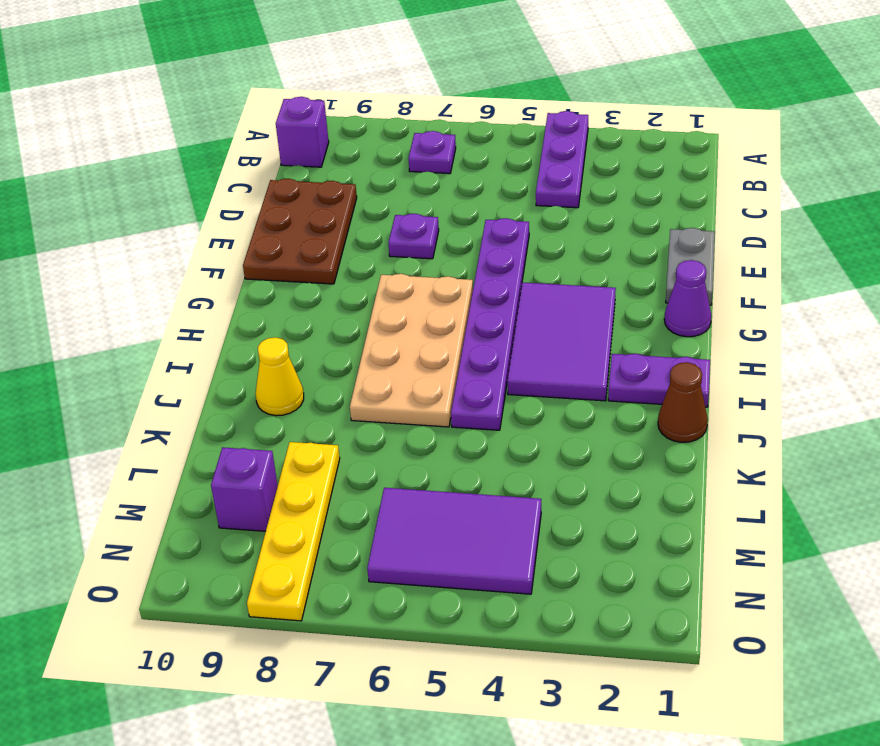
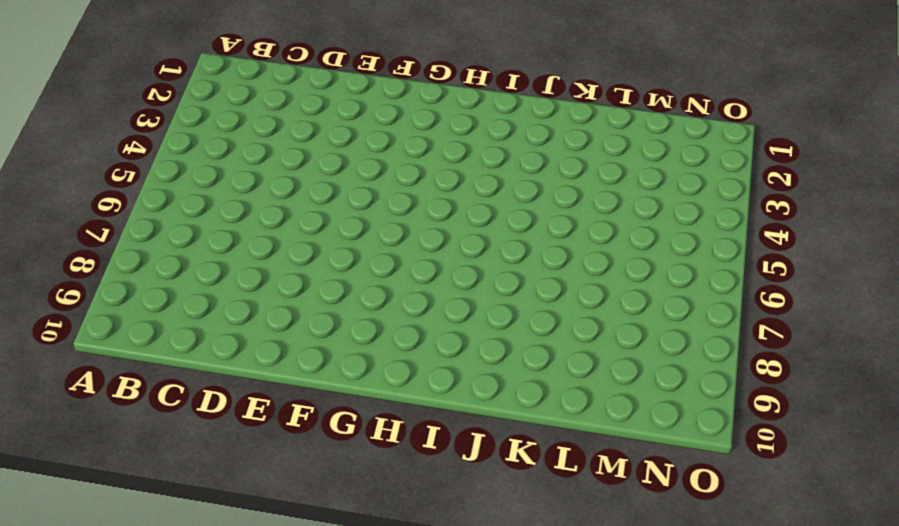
none -> purple 1x3 plate [536,111,588,208]
none -> purple 1x1 plate [408,131,456,174]
none -> purple 1x1 brick [276,97,329,167]

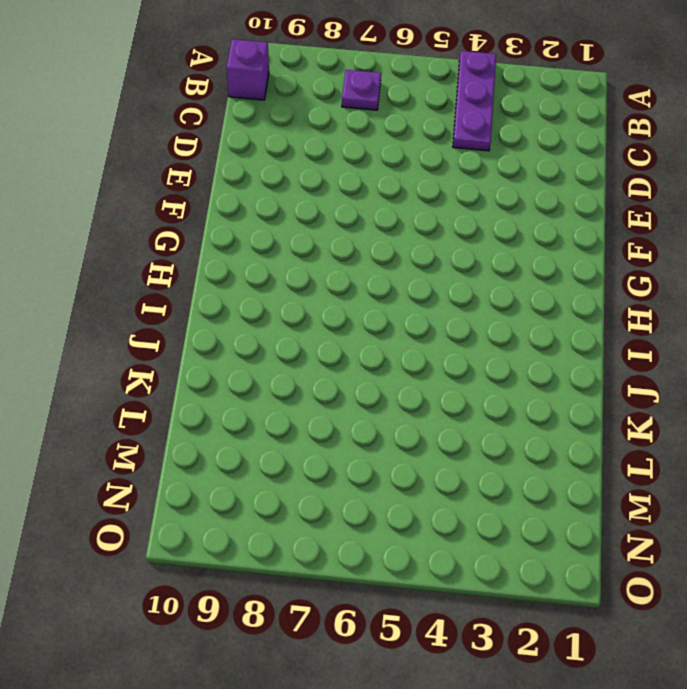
none -> brown 2x3 plate [243,178,357,284]
none -> grey 1x2 plate [666,228,715,305]
none -> purple 1x6 plate [451,218,529,430]

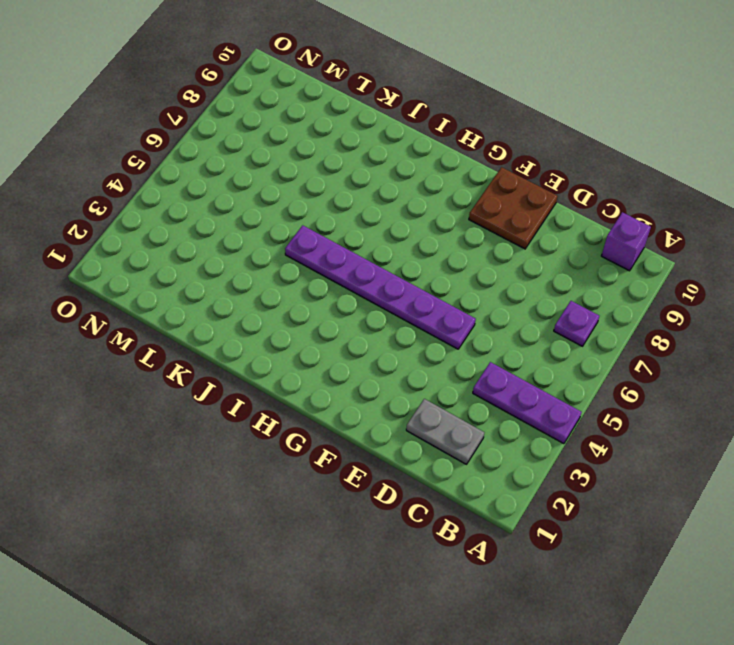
grey 1x2 plate [406,399,484,464] -> grey 1x2 plate moved to [666,228,715,305]
brown 2x2 plate [469,167,557,249] -> brown 2x3 plate [243,178,357,284]
none -> purple 1x1 plate [388,214,439,259]
none -> purple 1x1 cone [664,260,711,337]
none -> purple 2x3 tile [507,282,616,401]

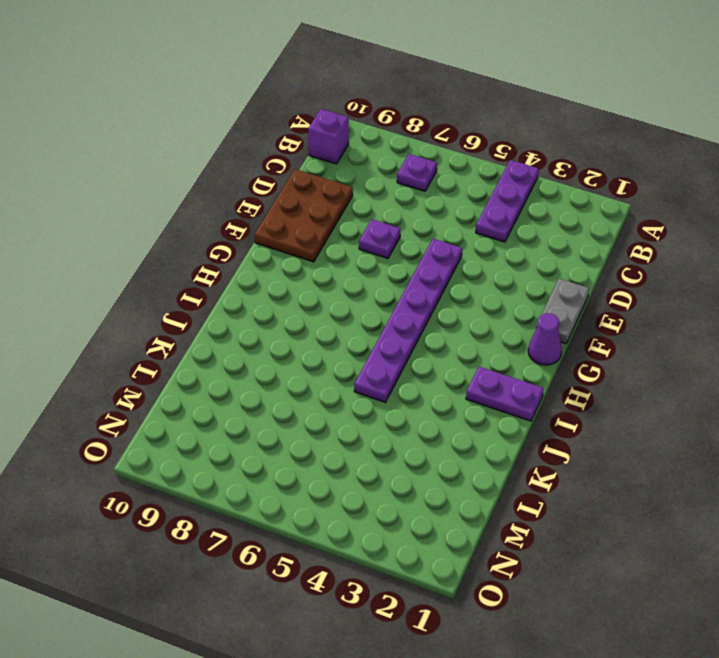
none -> purple 2x3 tile [507,282,616,401]
none -> tan 2x4 plate [350,274,473,427]
none -> brown 1x1 cone [658,362,708,442]

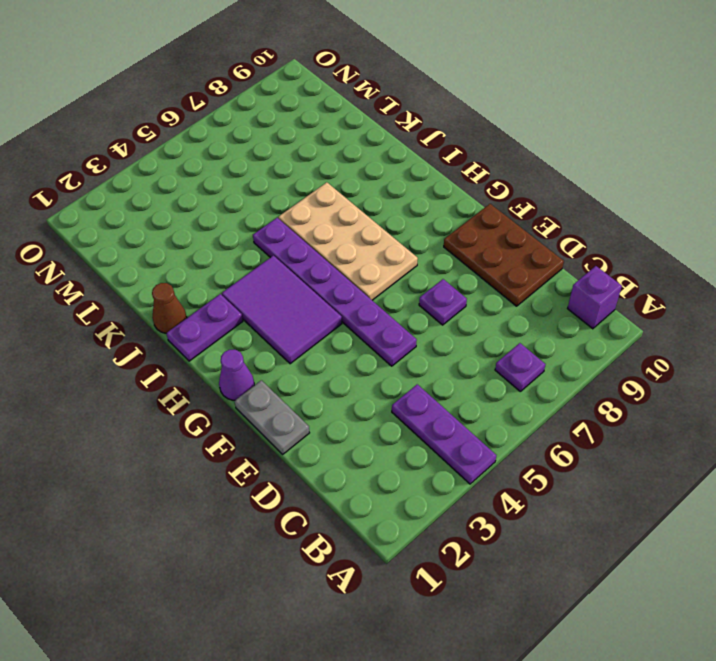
none -> yellow 1x1 cone [256,337,304,416]
none -> yellow 1x4 plate [247,442,340,621]
none -> purple 2x3 tile [367,488,541,594]

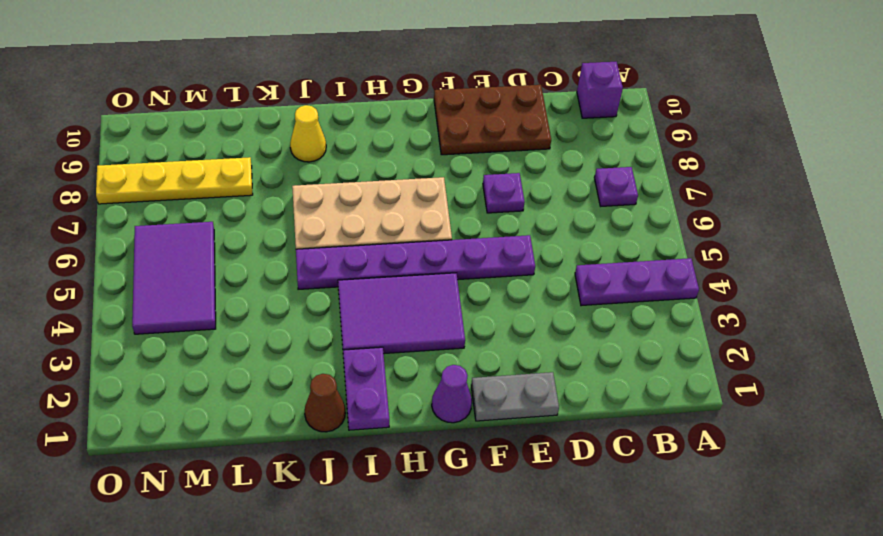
none -> purple 1x1 brick [211,447,278,531]

